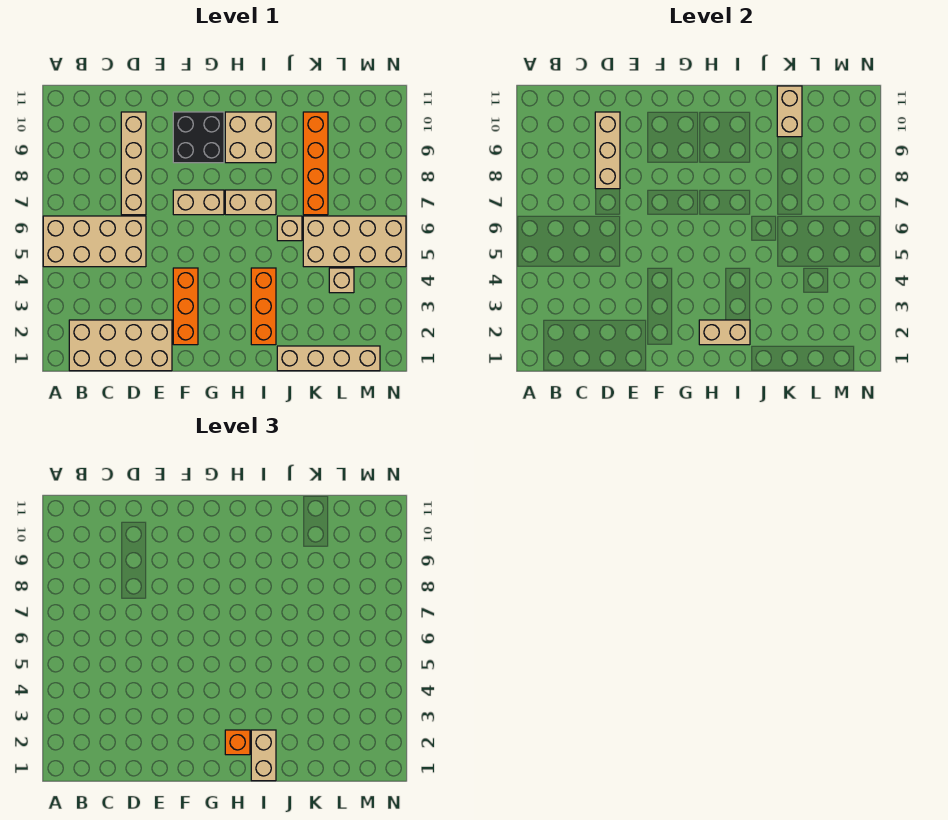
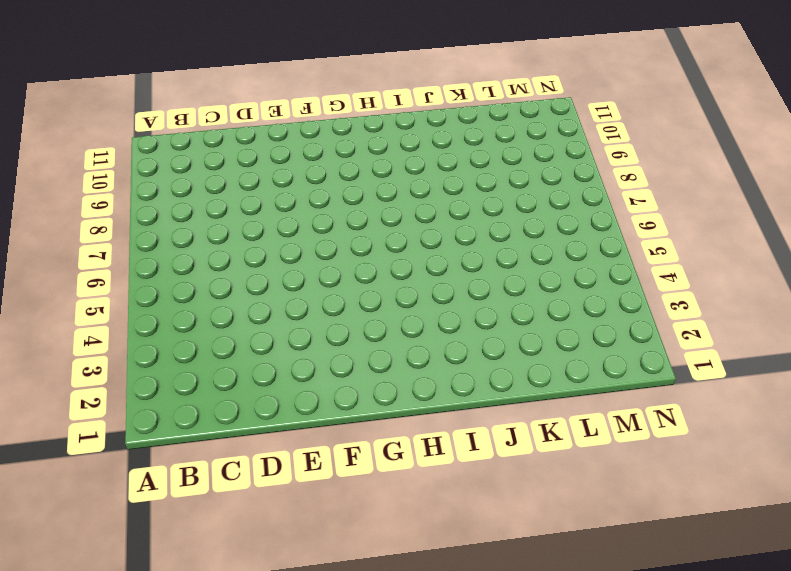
none -> tan 2x4 brick [43,216,146,267]
none -> tan 2x4 brick [69,320,172,371]
none -> tan 1x4 brick [121,112,146,215]

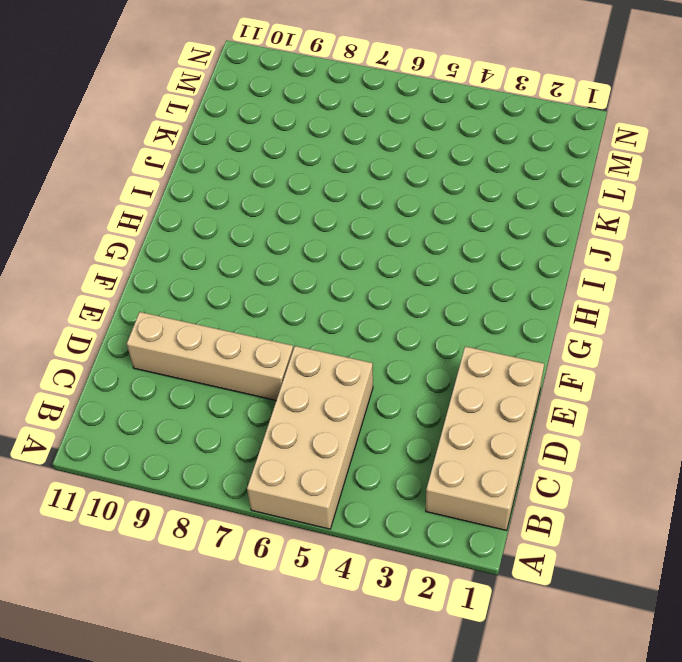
none -> orange 1x3 brick [173,268,198,345]
none -> tan 1x2 brick [173,190,224,215]
none -> black 2x2 brick [173,112,224,163]

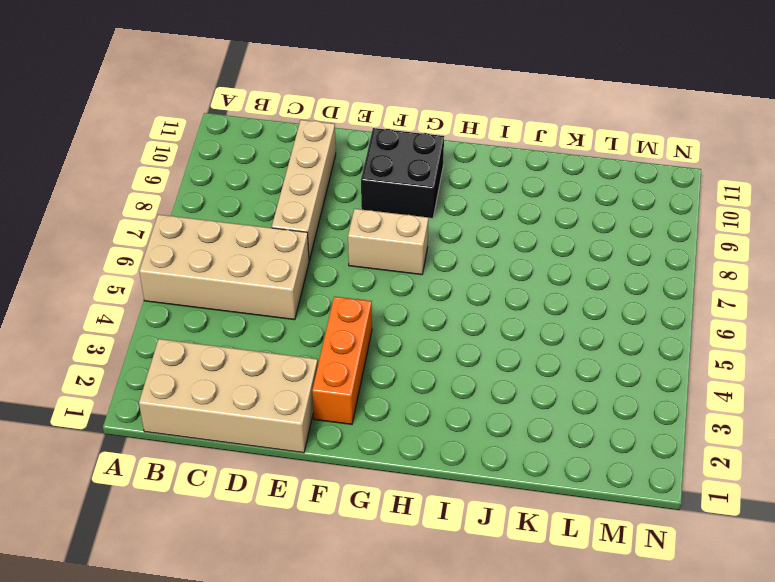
none -> tan 1x2 brick [225,190,276,215]
none -> tan 2x2 brick [225,112,276,163]
none -> orange 1x3 brick [251,268,276,345]

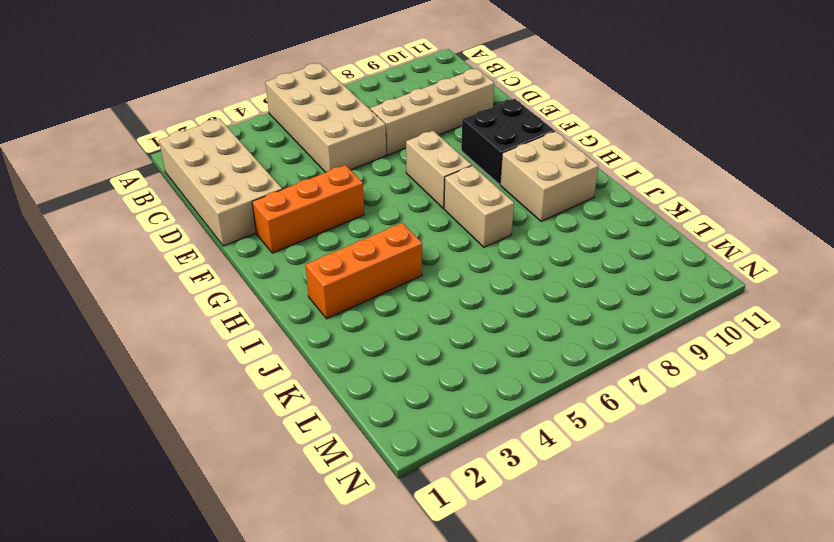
none -> tan 1x4 brick [277,346,380,371]
none -> tan 1x1 brick [277,216,302,241]
none -> tan 2x4 brick [303,216,406,267]

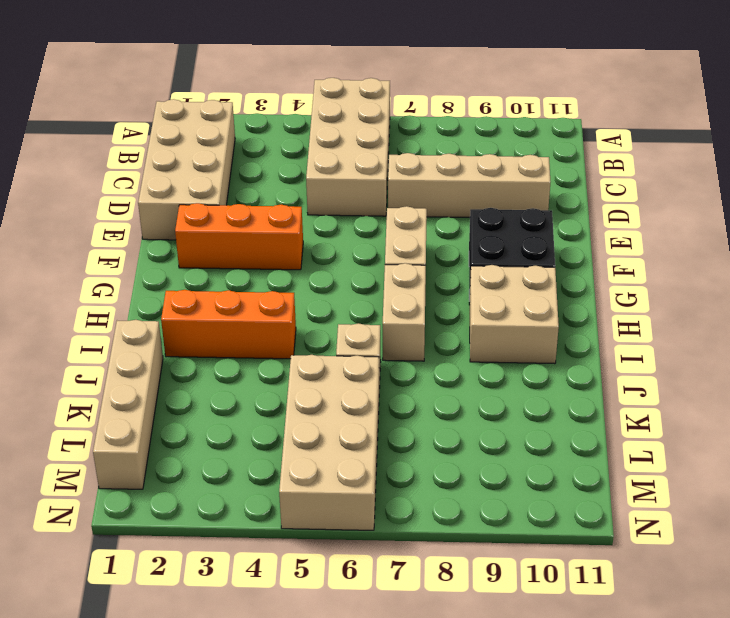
none -> orange 1x4 brick [303,112,328,215]
none -> tan 1x1 brick [329,268,354,293]
none -> tan 1x3 brick [595,112,620,189]

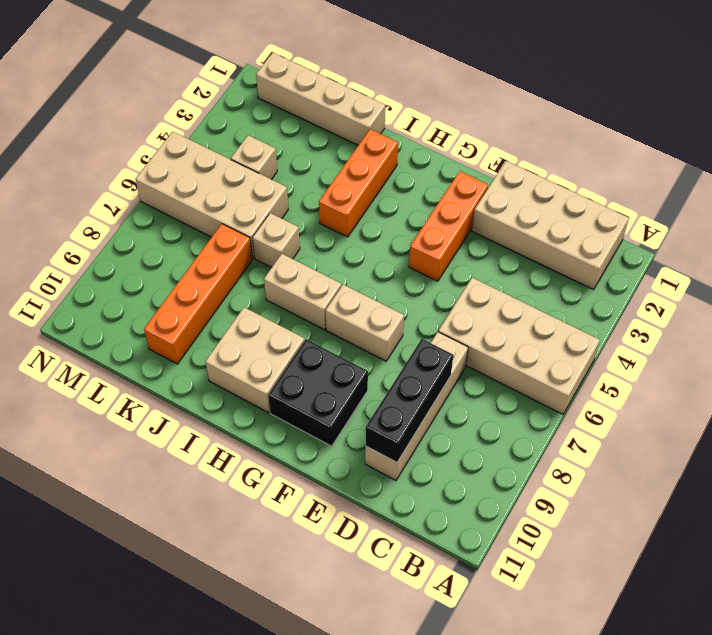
black 1x3 brick [366,339,453,462] -> tan 1x3 brick [595,112,620,189]
none -> tan 1x2 brick [699,320,750,345]
none -> tan 1x2 brick [777,86,802,137]
none -> orange 1x1 brick [225,730,250,755]

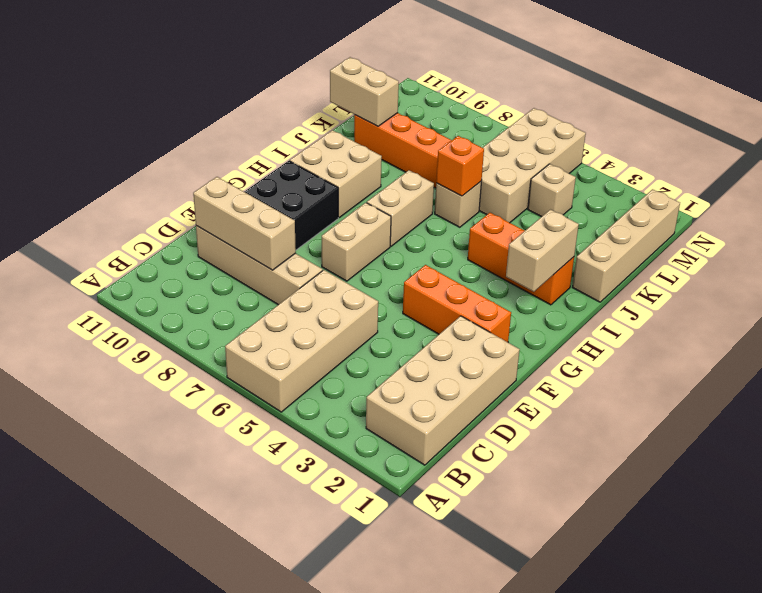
orange 1x1 brick [436,136,484,196] -> orange 1x1 brick moved to [225,730,250,755]
none -> tan 1x2 brick [251,730,276,781]

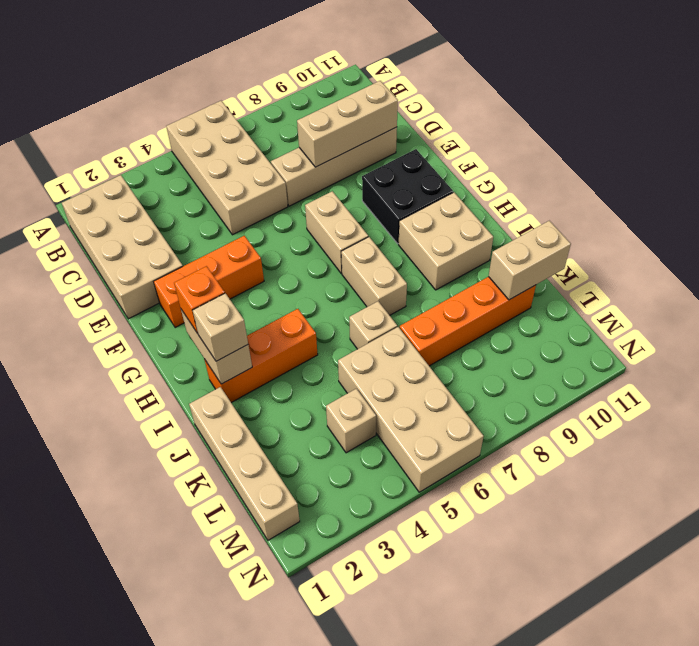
tan 1x1 brick [192,293,248,361] -> tan 1x2 brick [251,730,276,781]

